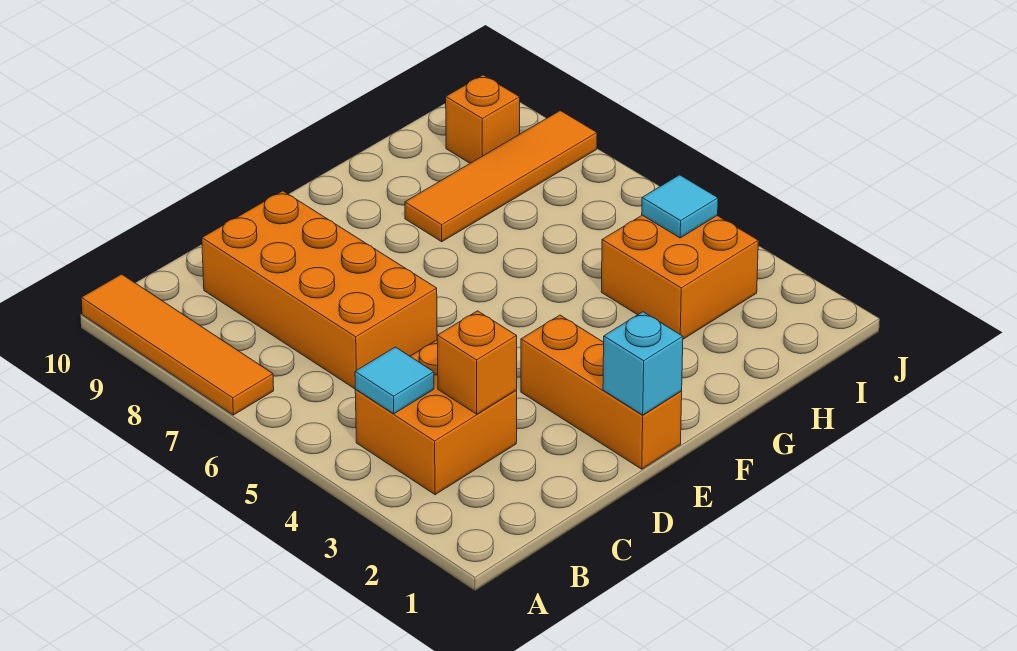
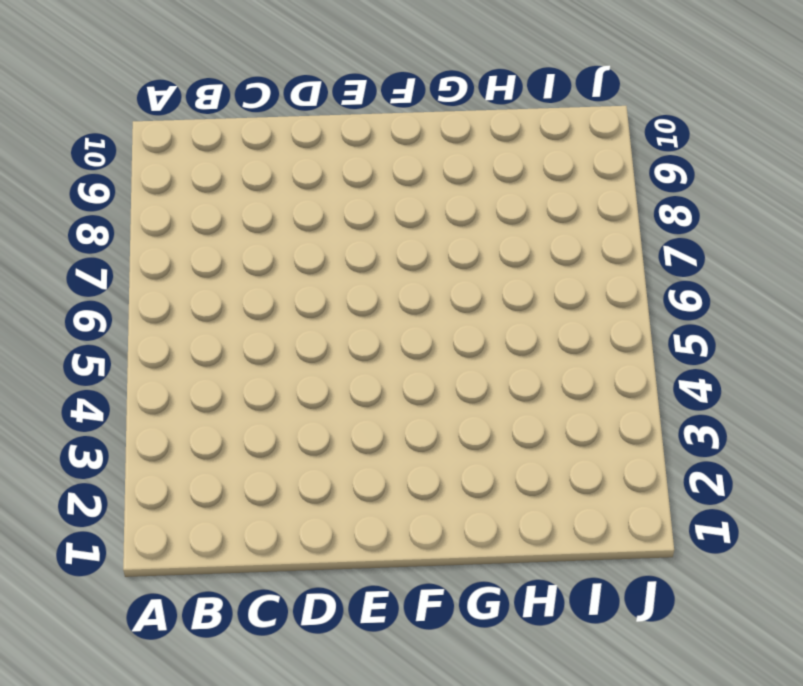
none -> orange 1x4 tile [81,274,274,415]
none -> orange 2x2 brick [355,340,517,495]

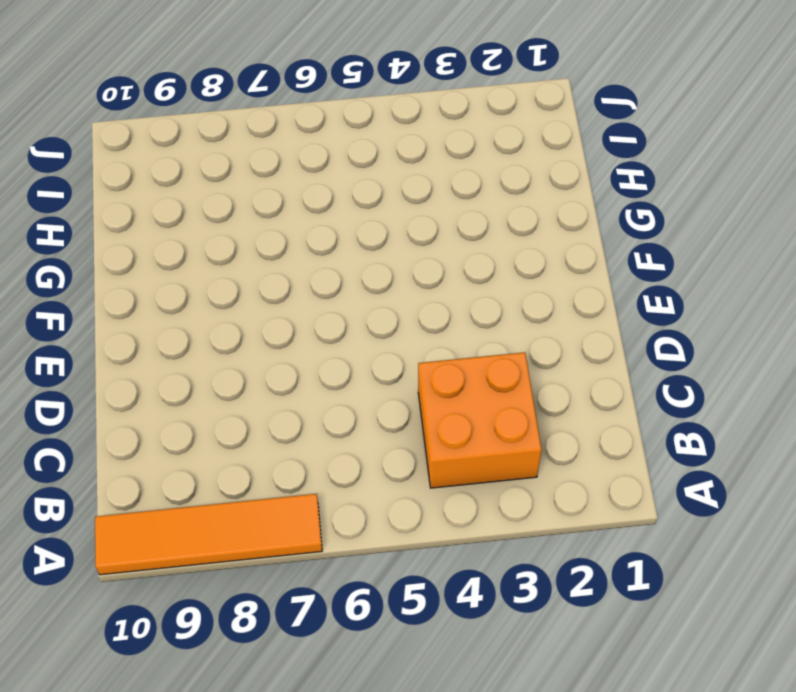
none -> orange 2x4 brick [202,191,437,389]
none -> orange 1x3 brick [521,315,682,469]

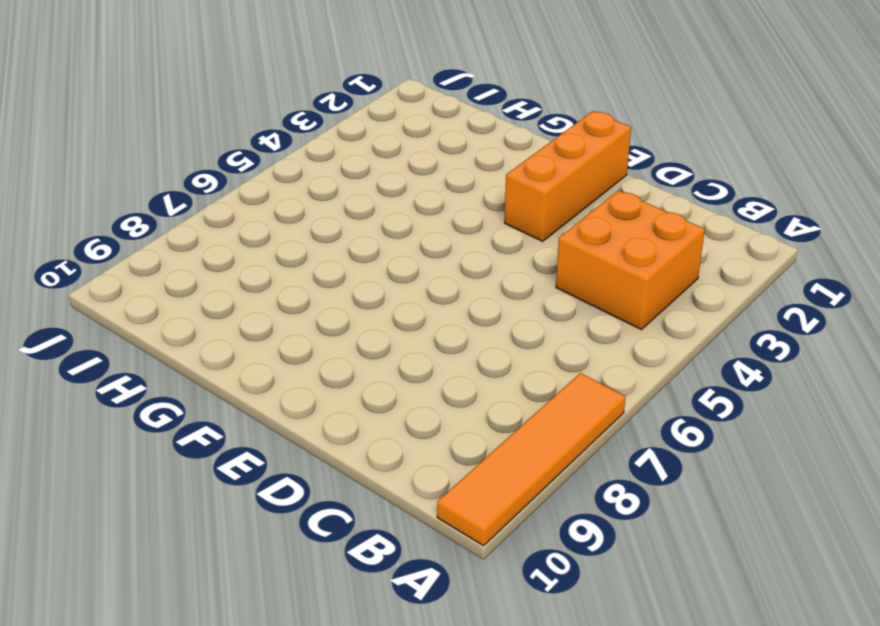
none -> orange 2x4 brick [202,191,437,389]
none -> orange 1x4 tile [405,111,597,242]

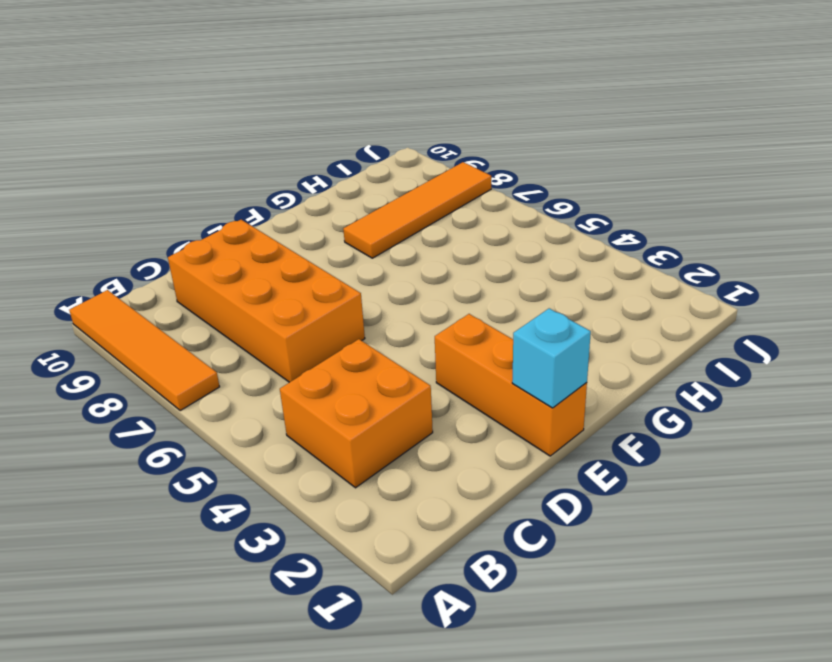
none -> orange 2x2 brick [601,215,758,339]
none -> orange 1x1 brick [446,75,520,163]

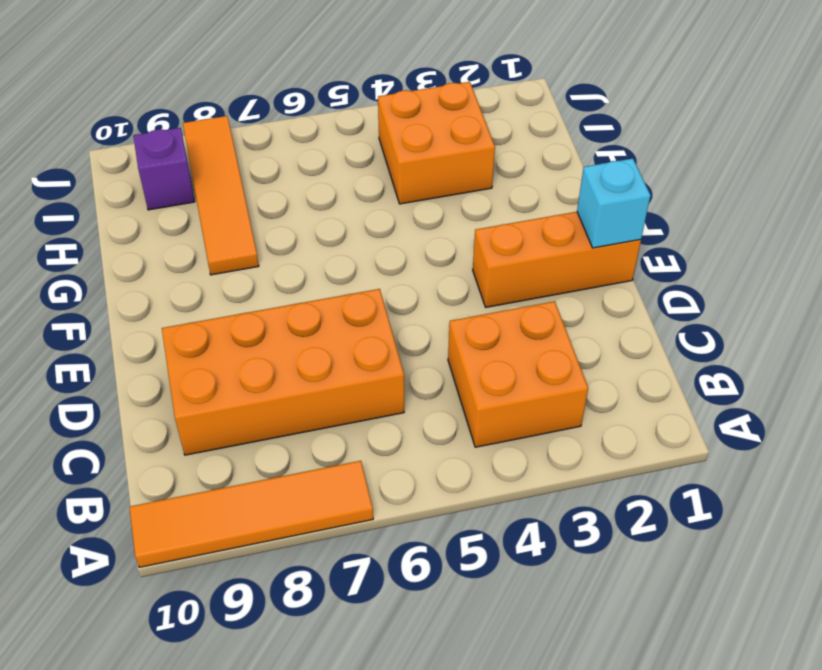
purple 1x1 brick [133,128,195,210] -> orange 1x1 brick [446,75,520,163]
none -> cyan 1x1 tile [355,347,434,414]
none -> orange 1x1 brick [437,311,517,414]

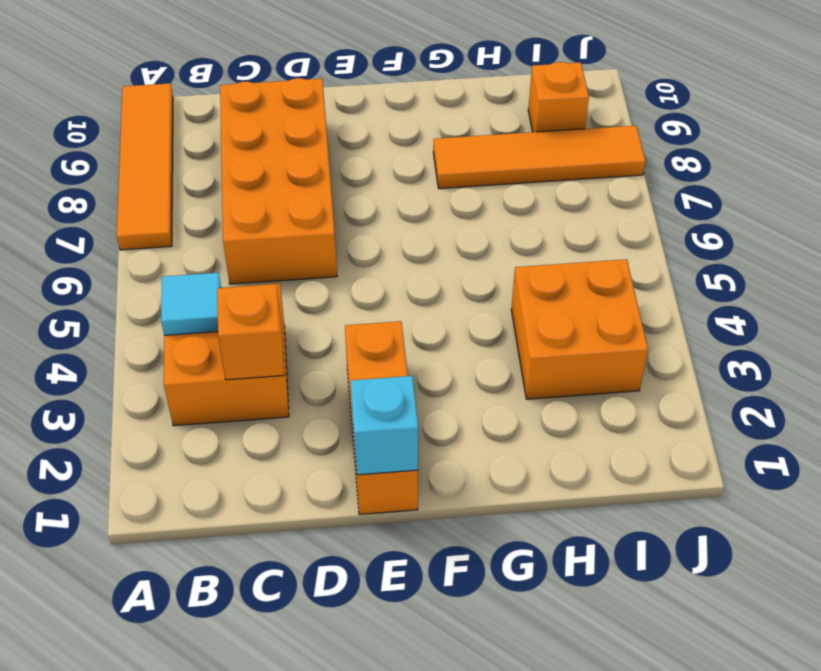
none -> cyan 1x1 tile [642,175,718,238]

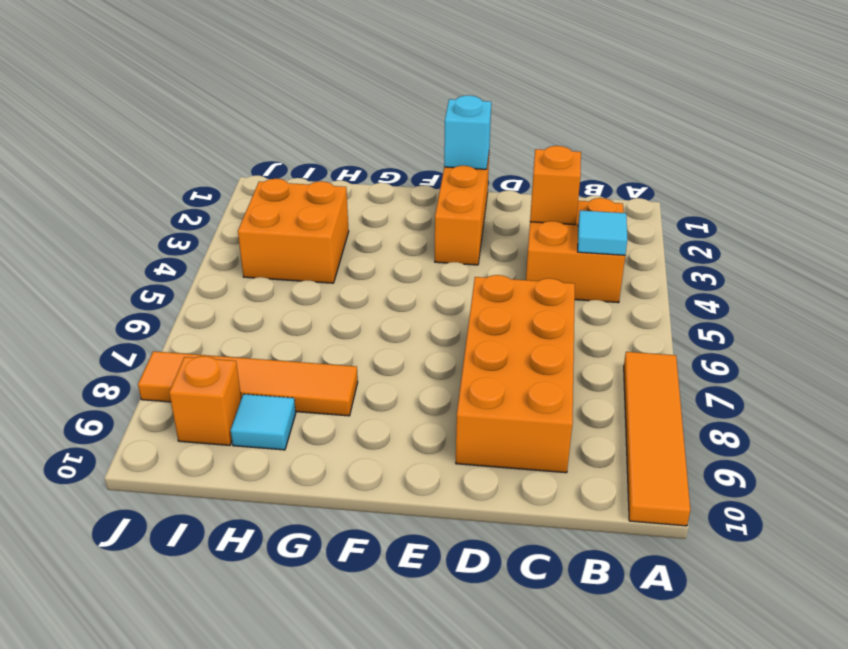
cyan 1x1 tile [231,394,296,450] -> cyan 1x1 tile moved to [642,175,718,238]

